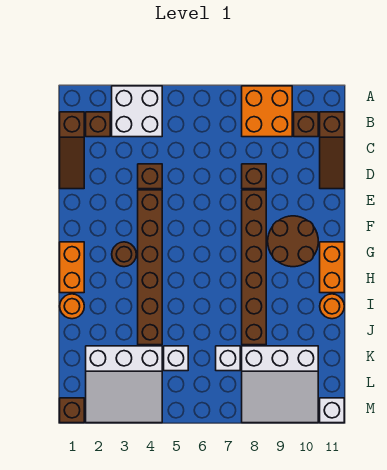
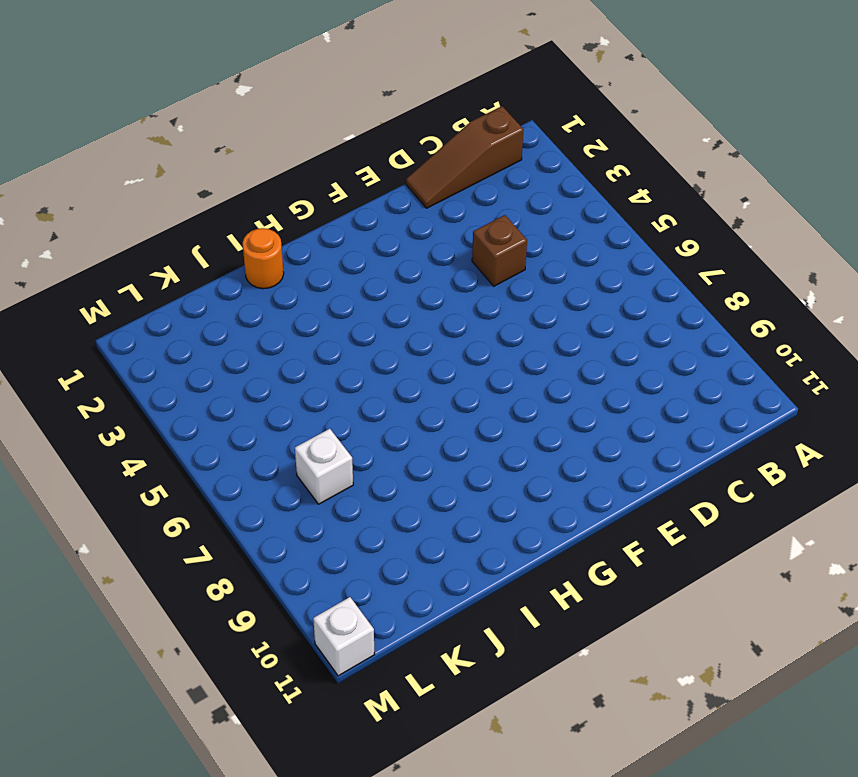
none -> white 2x2 brick [112,86,162,137]
none -> orange 2x2 brick [242,86,292,137]
none -> brown 1x1 brick [86,112,110,137]

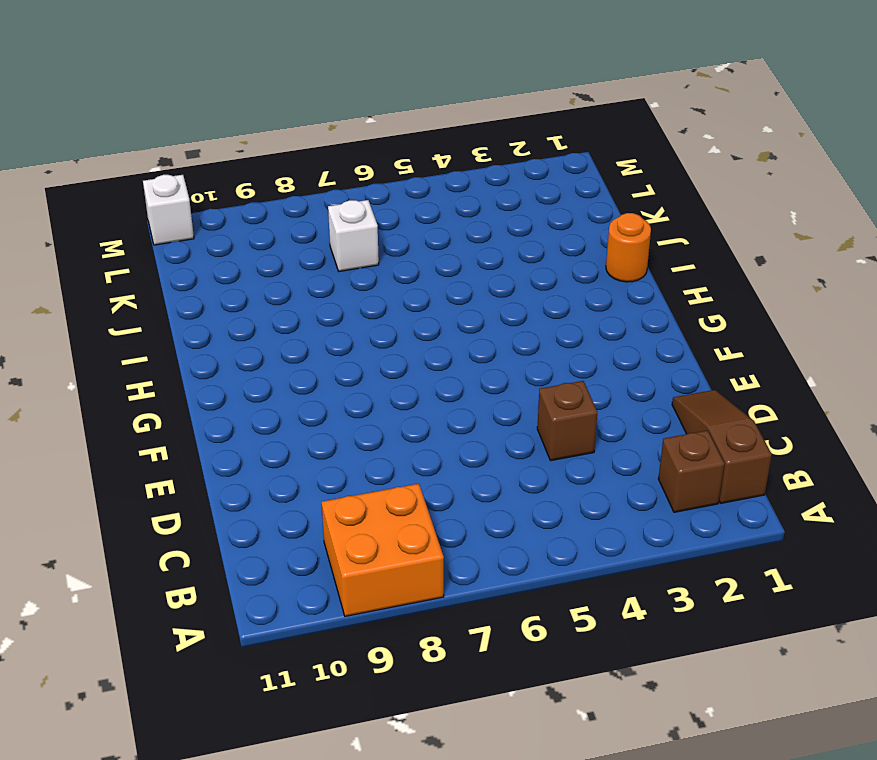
none -> white 2x2 brick [112,86,162,137]
none -> brown 1x1 brick [294,112,318,137]
none -> brown 1x3 slope [320,112,344,189]

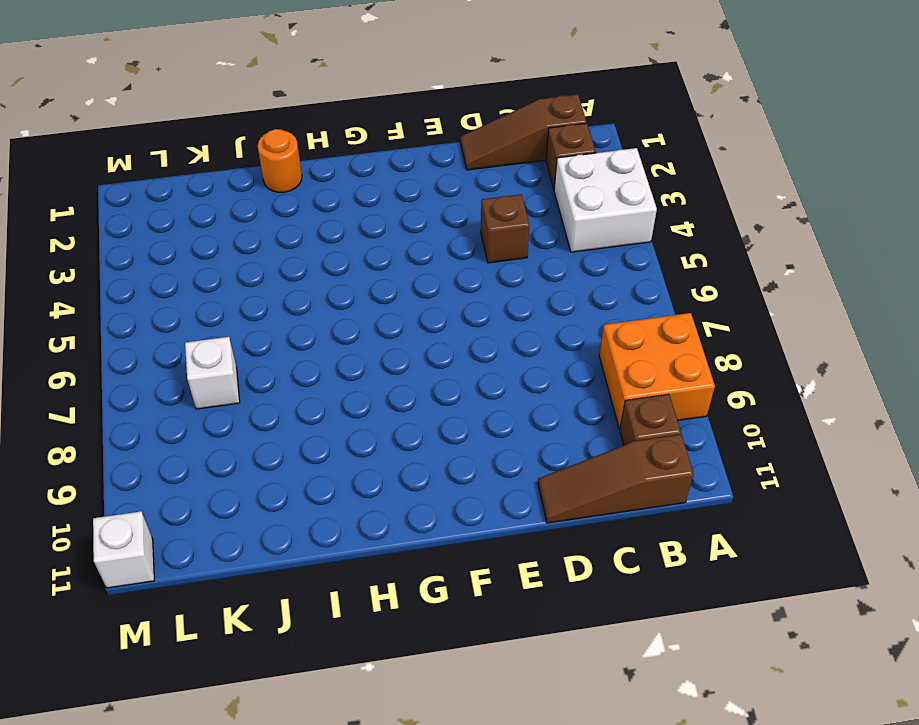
none -> brown 1x1 brick [242,164,266,189]
none -> brown 1x6 brick [138,190,162,345]
none -> brown 1x6 brick [242,190,266,345]

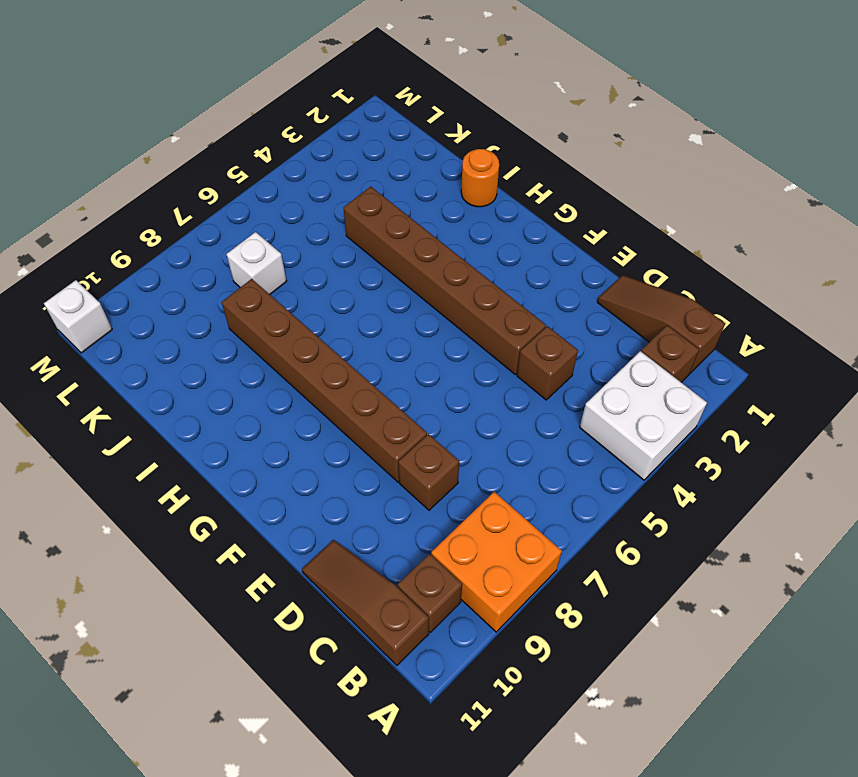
none -> brown 2x2 round brick [268,216,318,267]
none -> orange 1x2 brick [60,242,84,293]
none -> brown 1x1 round brick [112,242,136,267]

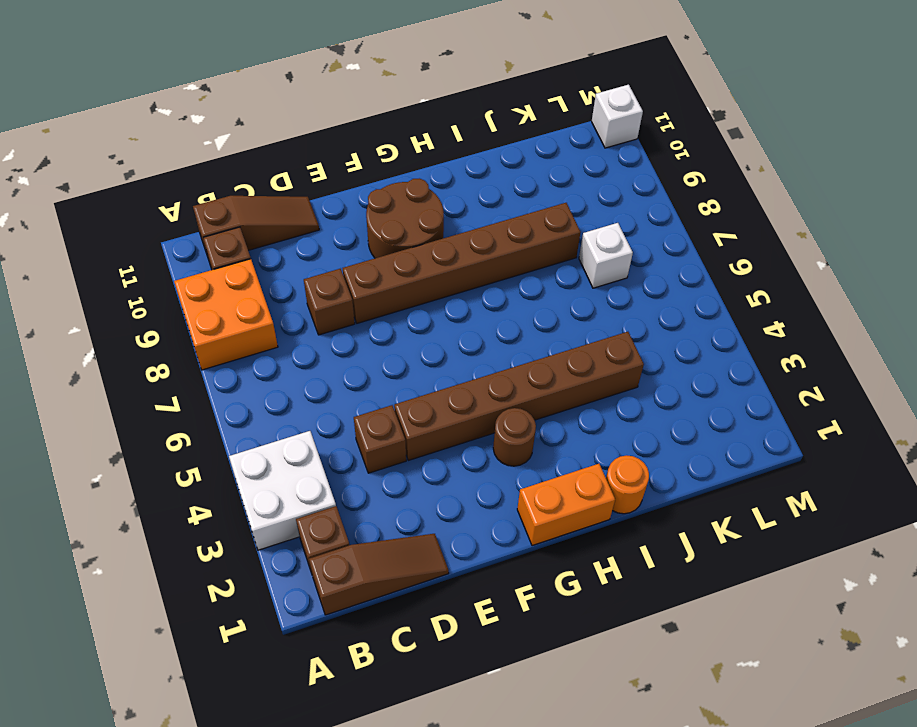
none -> orange 1x2 brick [320,242,344,293]
none -> orange 1x1 round brick [320,294,344,319]
none -> white 3x3 slope [86,346,162,423]

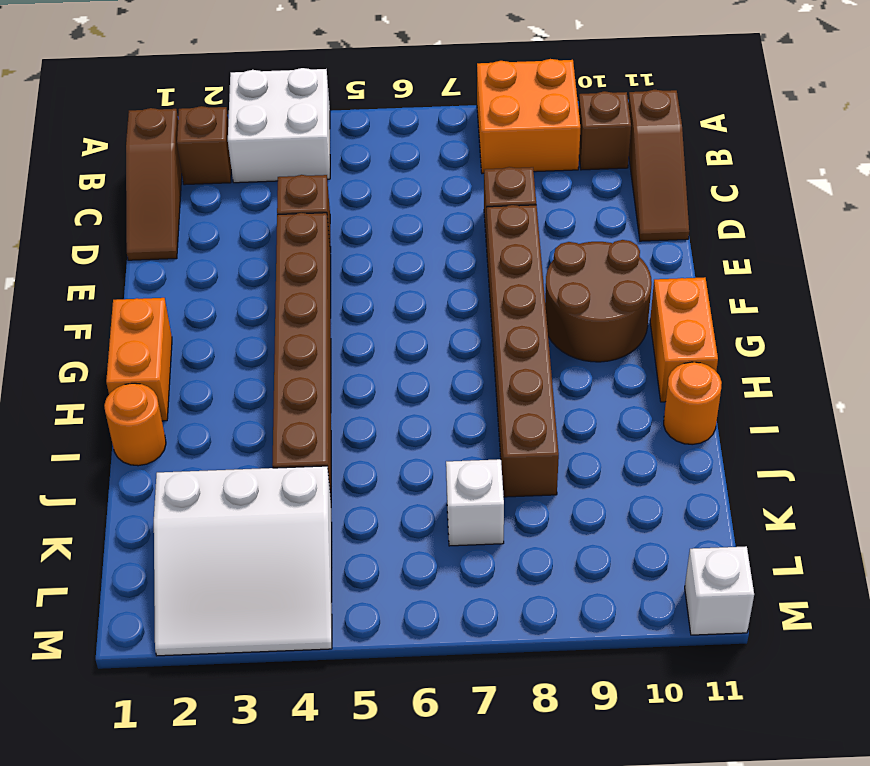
none -> brown 1x1 round brick [112,242,136,267]
none -> white 1x1 brick [164,346,188,371]
none -> white 3x3 slope [242,346,318,423]

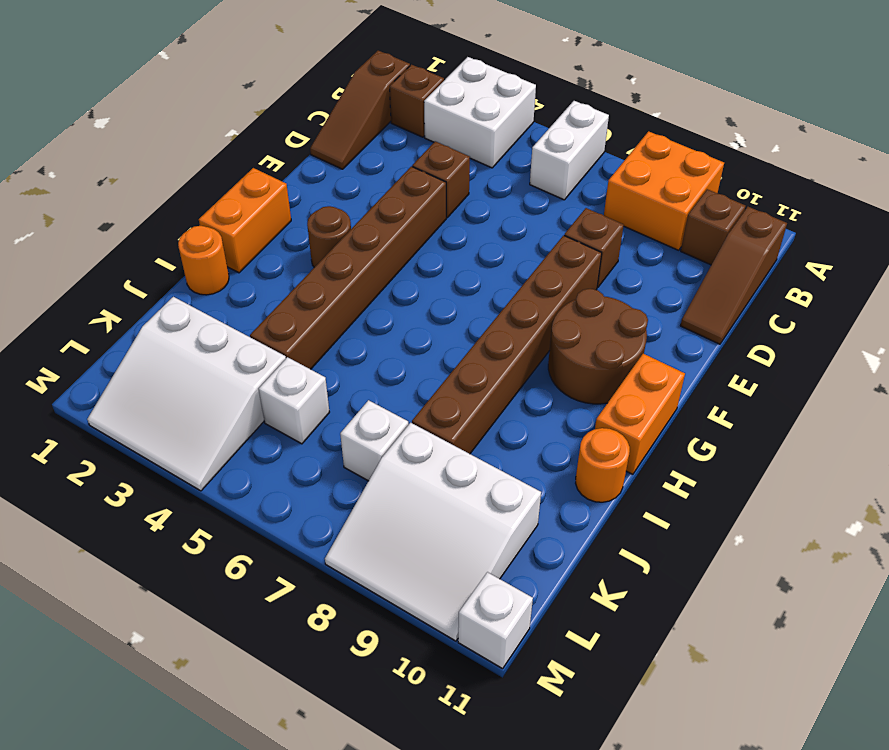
white 1x2 brick [530,101,609,200] -> none
none -> brown 1x1 brick [60,398,84,423]

